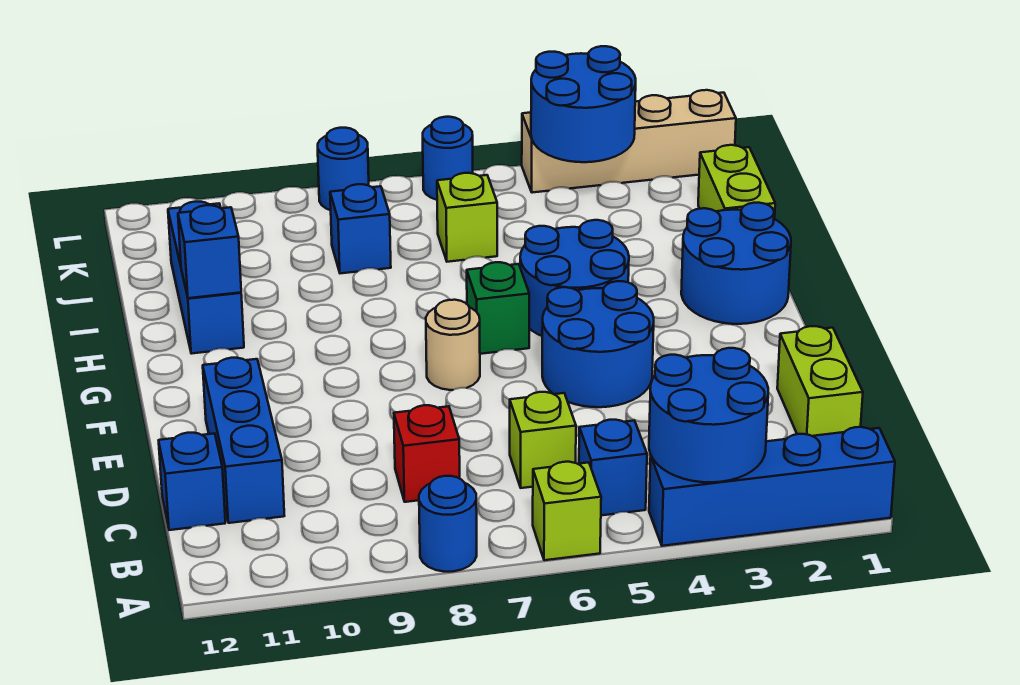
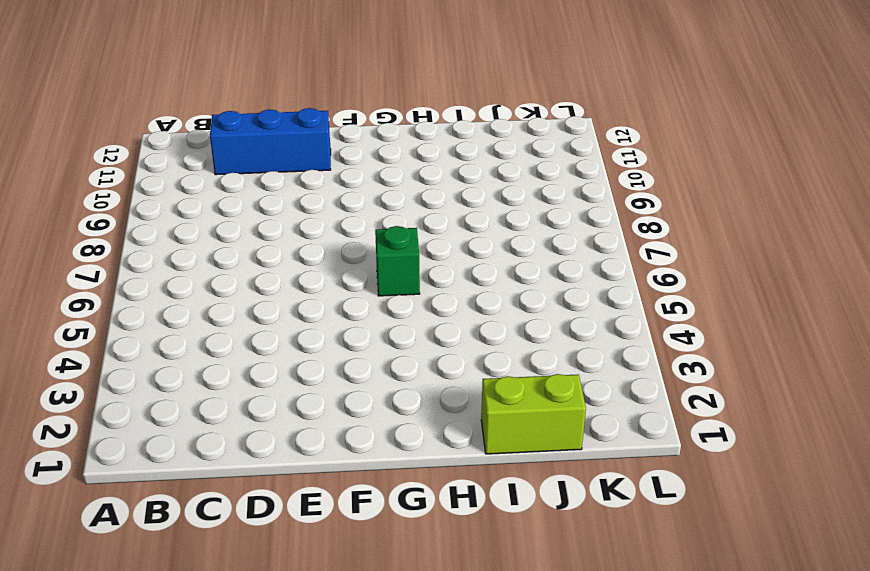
none -> blue 1x4 brick [649,427,895,546]
none -> lime 1x1 brick [533,462,601,560]
none -> blue 1x1 round brick [419,476,477,572]

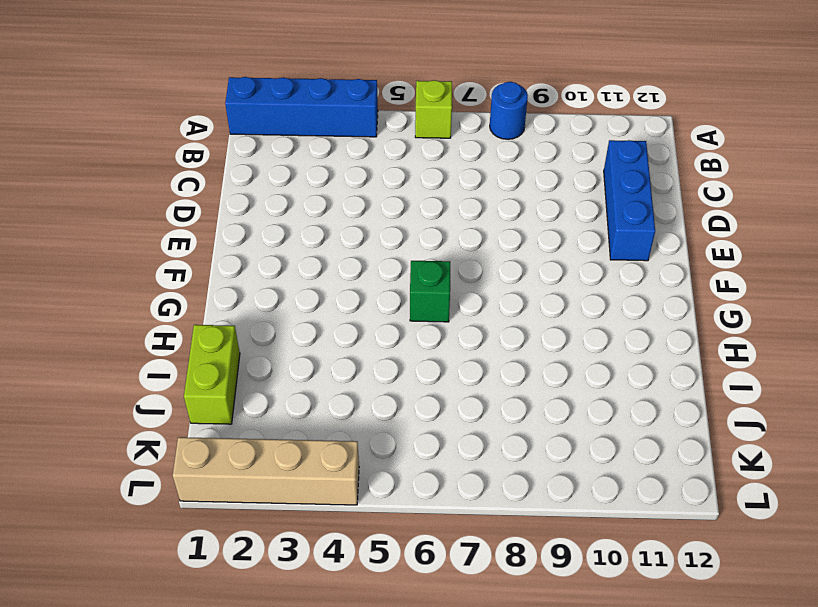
none -> blue 1x1 brick [579,420,647,515]
none -> lime 1x2 brick [777,326,863,436]
none -> lime 1x1 brick [510,392,576,488]

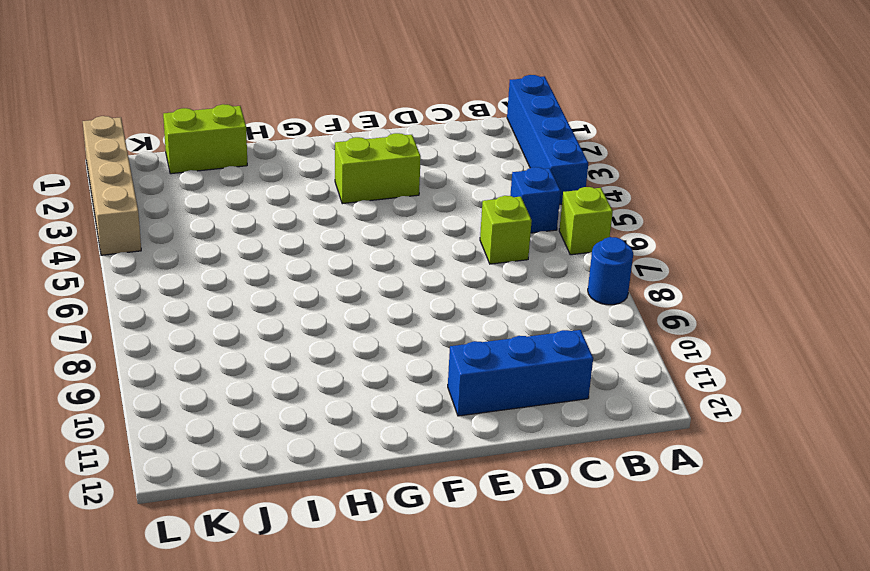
lime 1x2 brick [335,133,421,204] -> lime 1x2 brick moved to [777,326,863,436]
none -> red 1x1 brick [394,405,460,502]
none -> blue 1x1 brick [159,433,225,530]
none -> blue 2x2 round brick [542,281,654,407]

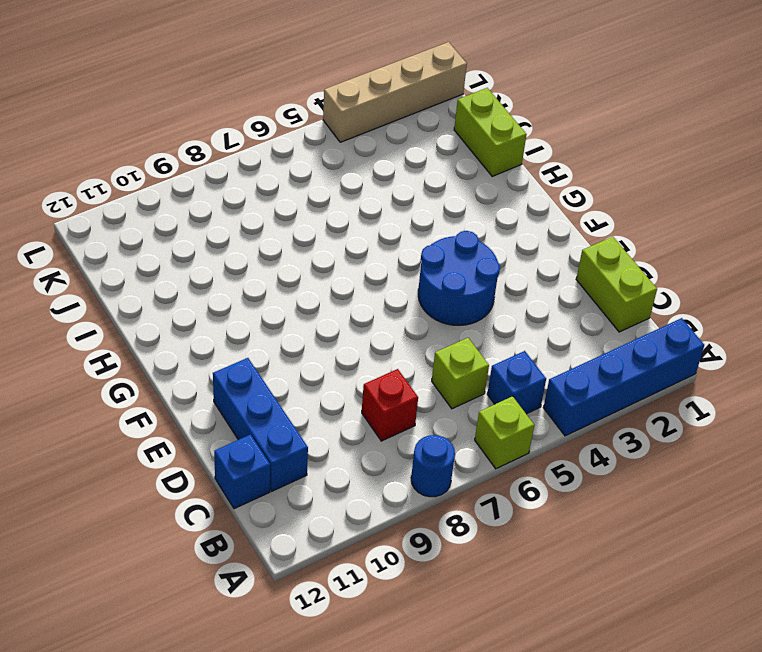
none -> tan 1x1 round brick [426,300,480,390]
none -> blue 2x2 round brick [681,203,791,324]
none -> blue 2x2 round brick [520,220,629,336]

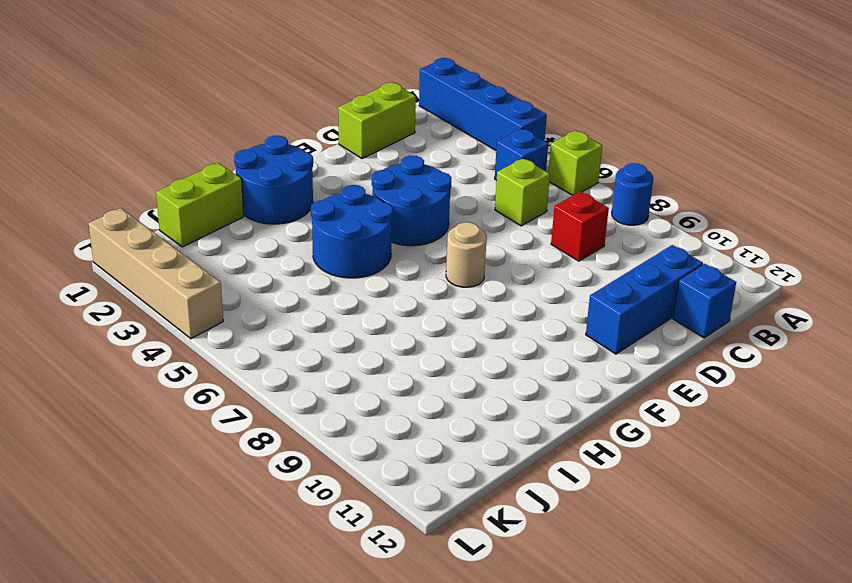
none -> green 1x1 brick [467,262,529,354]
none -> blue 1x3 brick [168,202,244,354]
none -> lime 1x1 brick [437,173,497,262]

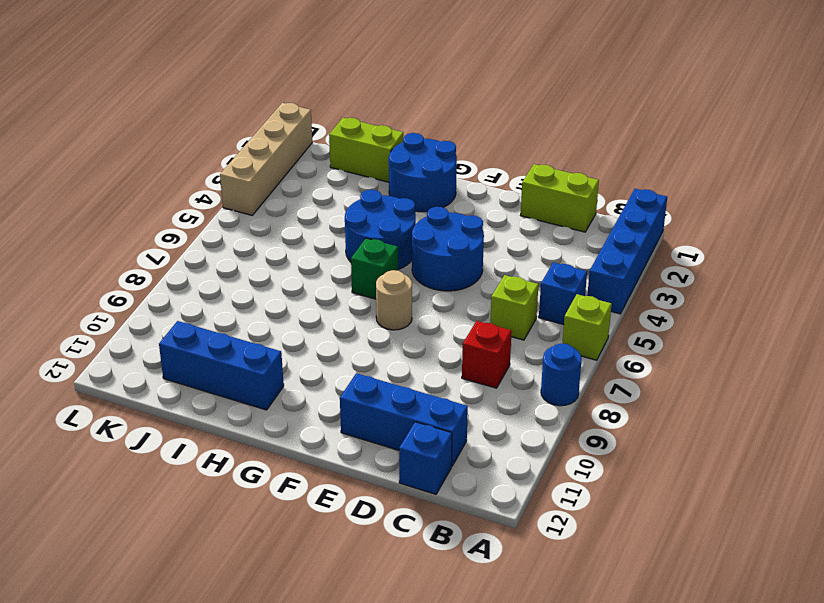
none -> lime 1x1 brick [437,173,497,262]
none -> blue 1x1 brick [330,184,391,273]
none -> blue 1x1 round brick [423,117,473,200]

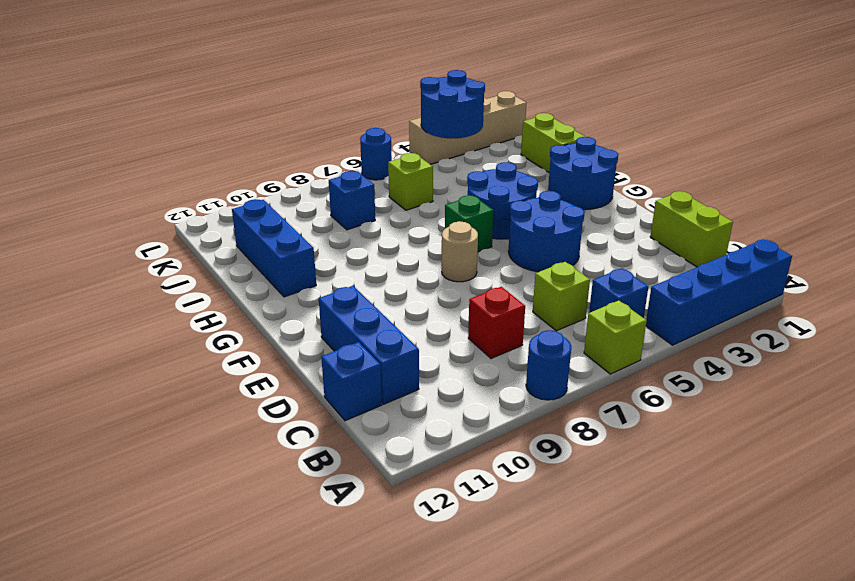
none -> blue 1x1 round brick [318,128,369,210]
none -> blue 2x2 round brick [649,348,768,482]
none -> blue 1x1 brick [178,205,241,298]

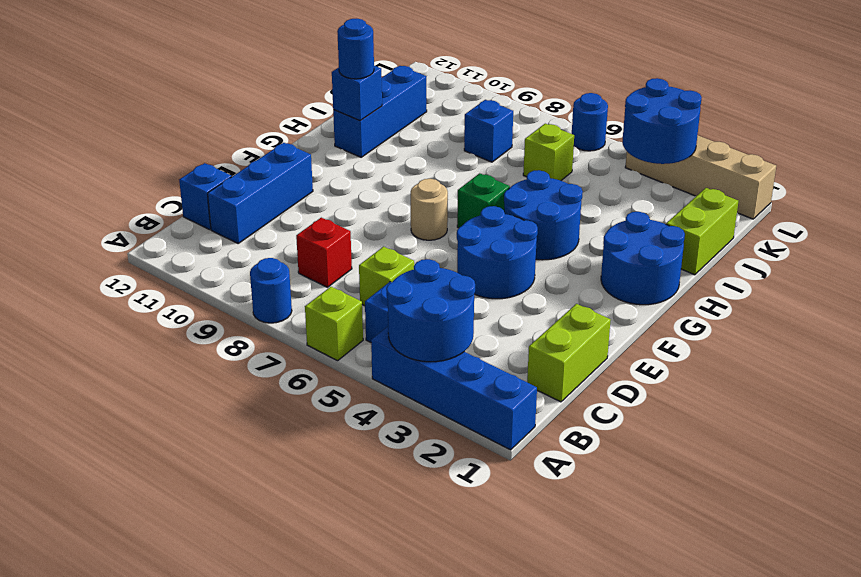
blue 1x1 round brick [337,19,374,79] -> blue 1x1 round brick moved to [318,128,369,210]

